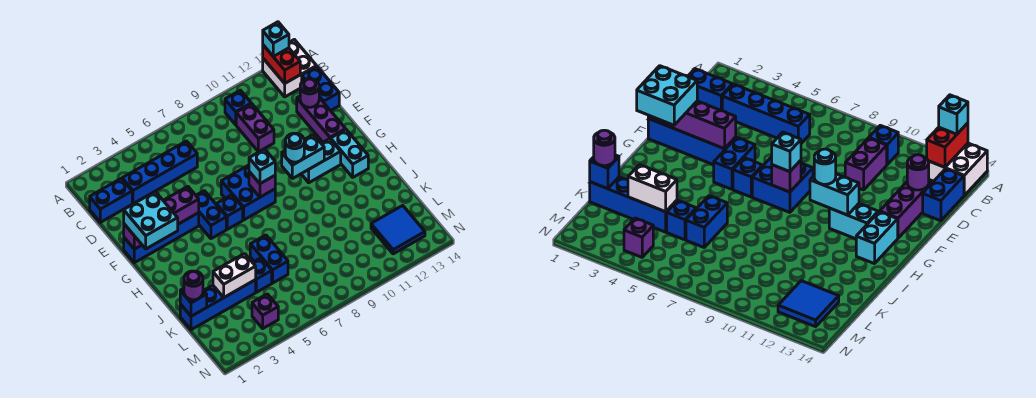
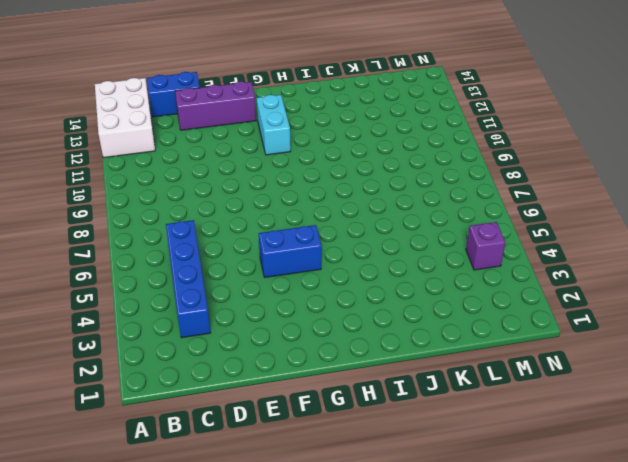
white 2x3 brick [95,78,155,158] -> white 2x2 brick [263,40,317,97]
none -> blue 1x1 brick [225,90,251,125]
none -> blue 1x2 brick [90,178,132,222]
none -> purple 1x2 brick [236,104,274,152]
none -> blue 1x4 brick [124,213,199,263]

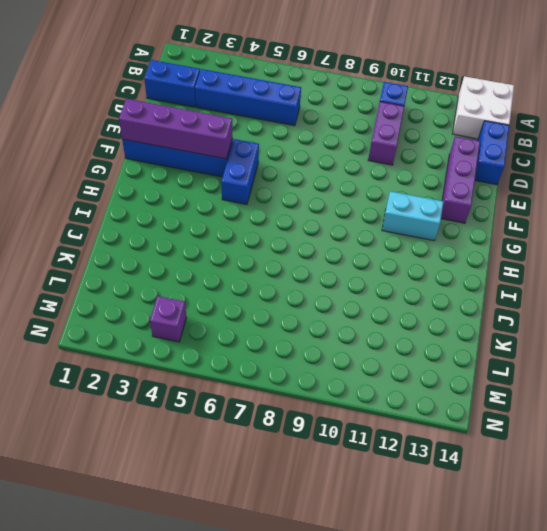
none -> blue 2x2 brick [221,165,275,220]
none -> blue 1x1 brick [216,195,243,229]
none -> cyan 1x2 brick [331,130,368,177]
none -> blue 1x2 brick [250,235,288,283]

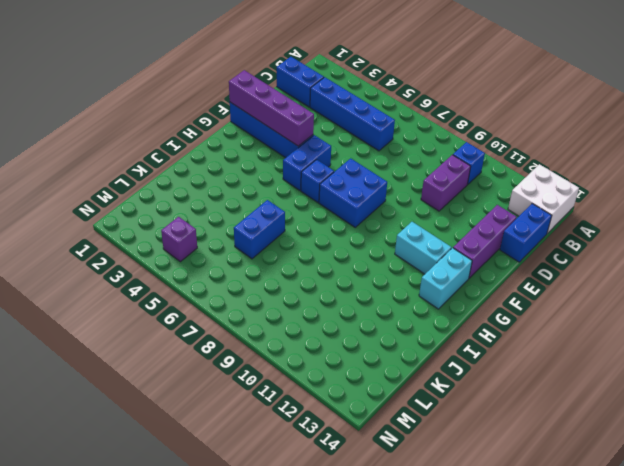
none -> blue 1x4 brick [180,280,256,330]
none -> blue 1x1 brick [252,258,272,292]
none -> blue 2x2 tile [371,206,425,254]
none -> red 1x2 brick [263,45,300,83]

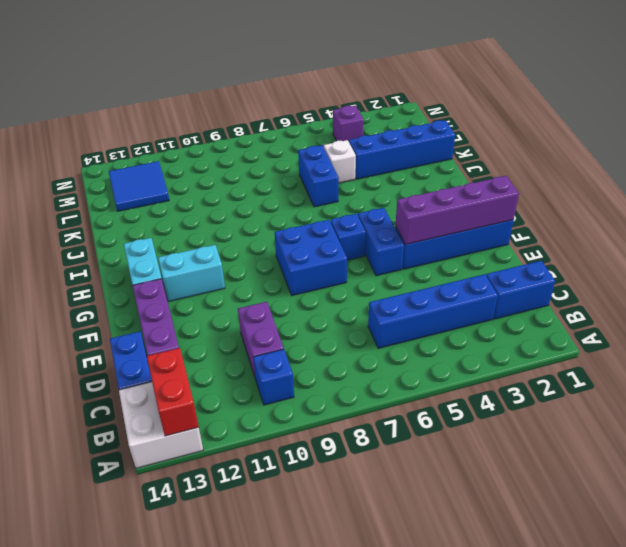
white 1x1 brick [324,140,356,183] -> blue 1x1 brick [252,258,272,292]
none -> purple 1x1 round brick [300,79,319,107]
none -> purple 1x1 brick [249,172,275,197]
none -> cyan 1x2 brick [282,135,324,179]
none -> blue 1x1 brick [180,288,207,316]

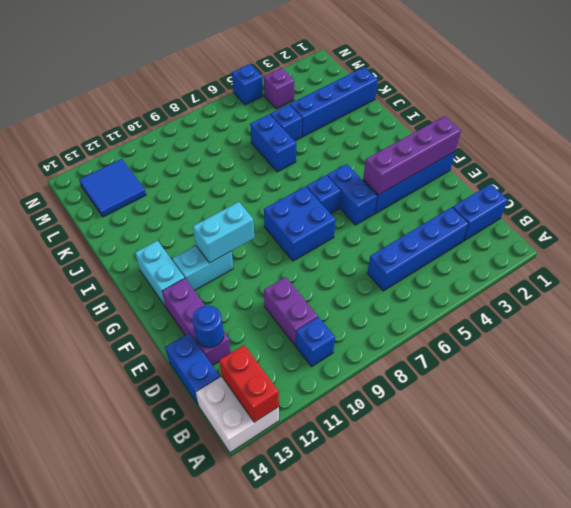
blue 1x1 round brick [192,306,224,348] -> purple 1x1 round brick [300,79,319,107]
blue 1x1 brick [232,64,263,105] -> blue 1x1 brick moved to [180,288,207,316]
none -> purple 1x1 brick [249,172,275,197]
none -> white 1x2 brick [213,254,256,297]
none -> cyan 1x1 brick [263,22,289,56]
none -> cyan 2x2 brick [124,192,178,249]

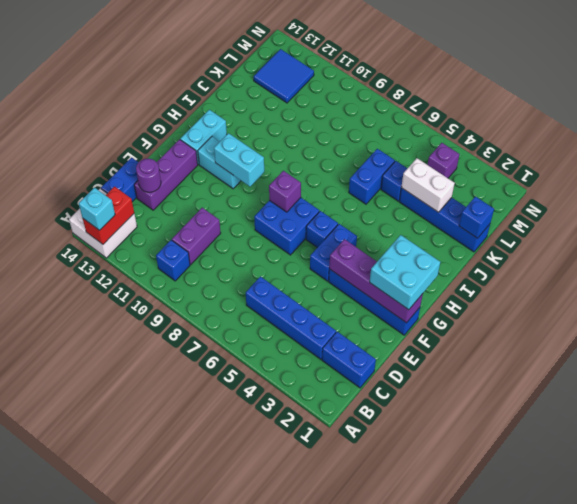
none -> cyan 1x1 brick [249,149,275,184]
none -> cyan 1x1 round brick [285,133,304,162]
none -> purple 1x1 round brick [184,271,203,300]

